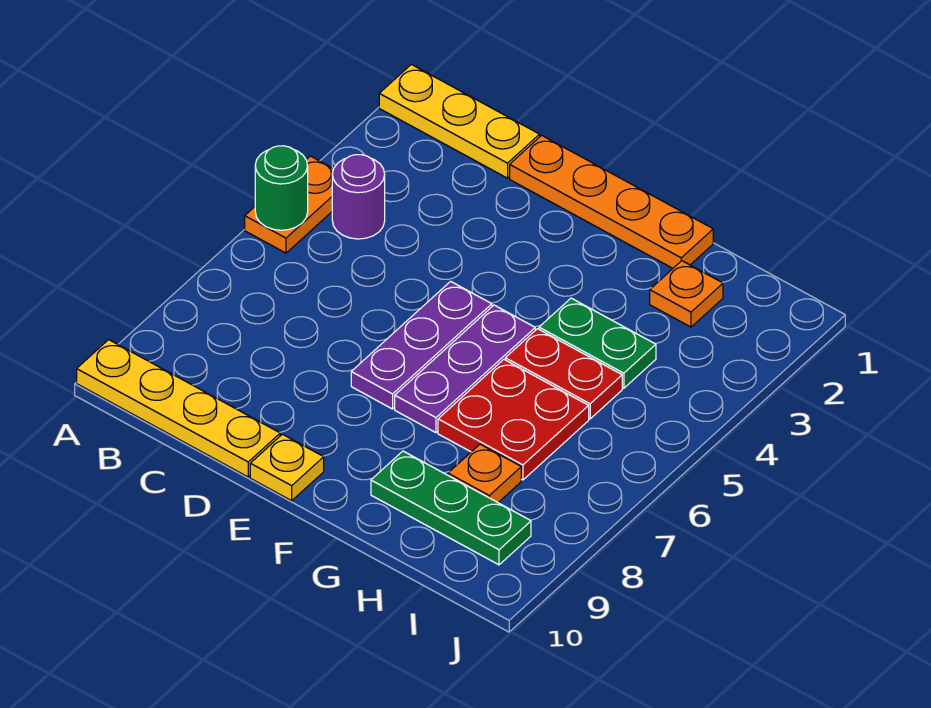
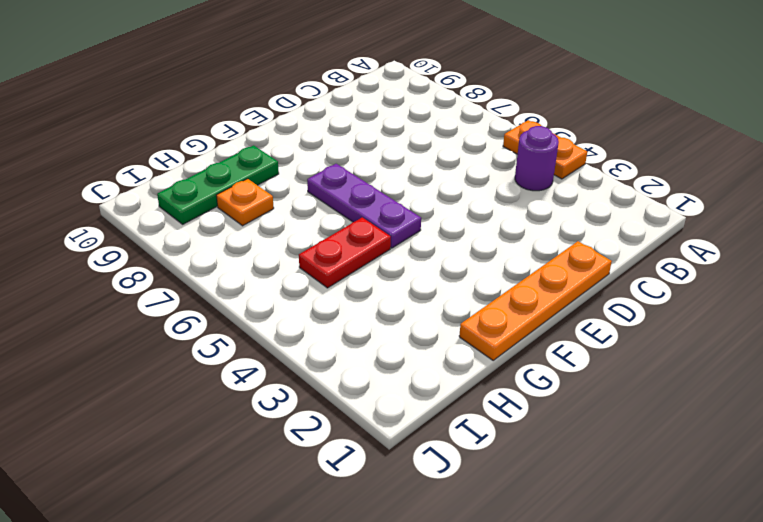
none -> yellow 1x3 plate [379,64,540,178]
none -> yellow 1x4 plate [77,340,280,477]
none -> purple 1x3 plate [351,281,492,409]

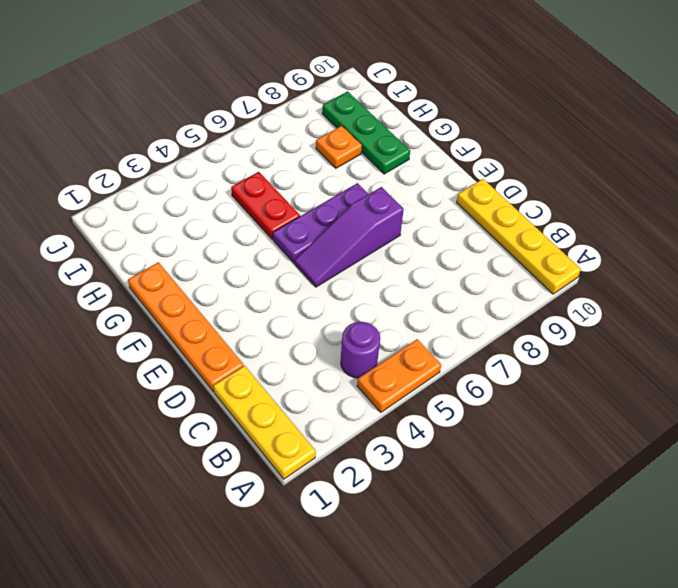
purple 1x3 slope [295,187,404,287] -> purple 1x3 plate [351,281,492,409]
none -> yellow 1x1 plate [250,434,324,501]
none -> green 1x2 plate [539,298,656,388]
none -> red 2x2 plate [438,359,589,480]

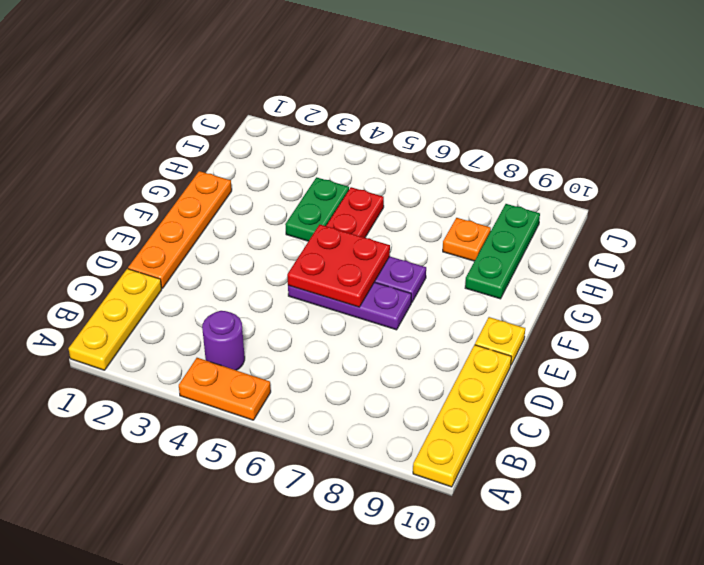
red 2x2 plate [287,224,390,307] -> red 2x2 plate moved to [438,359,589,480]
none -> orange 1x1 plate [650,261,723,327]
none -> green 1x1 round brick [255,146,308,230]

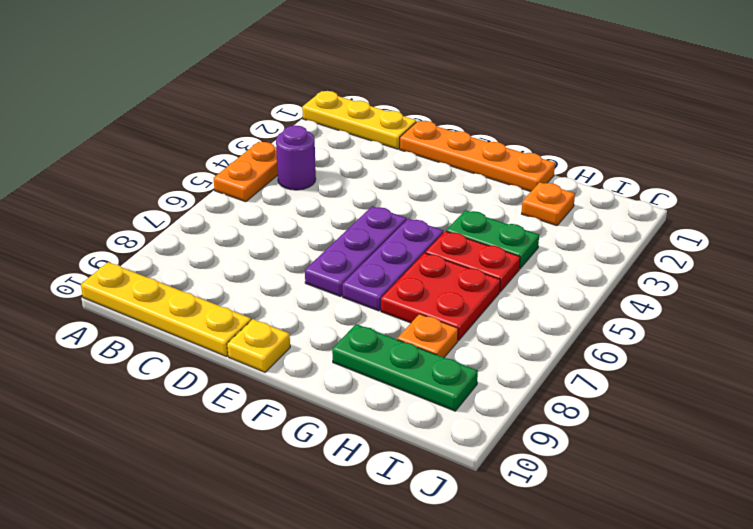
none -> green 1x1 round brick [255,146,308,230]

